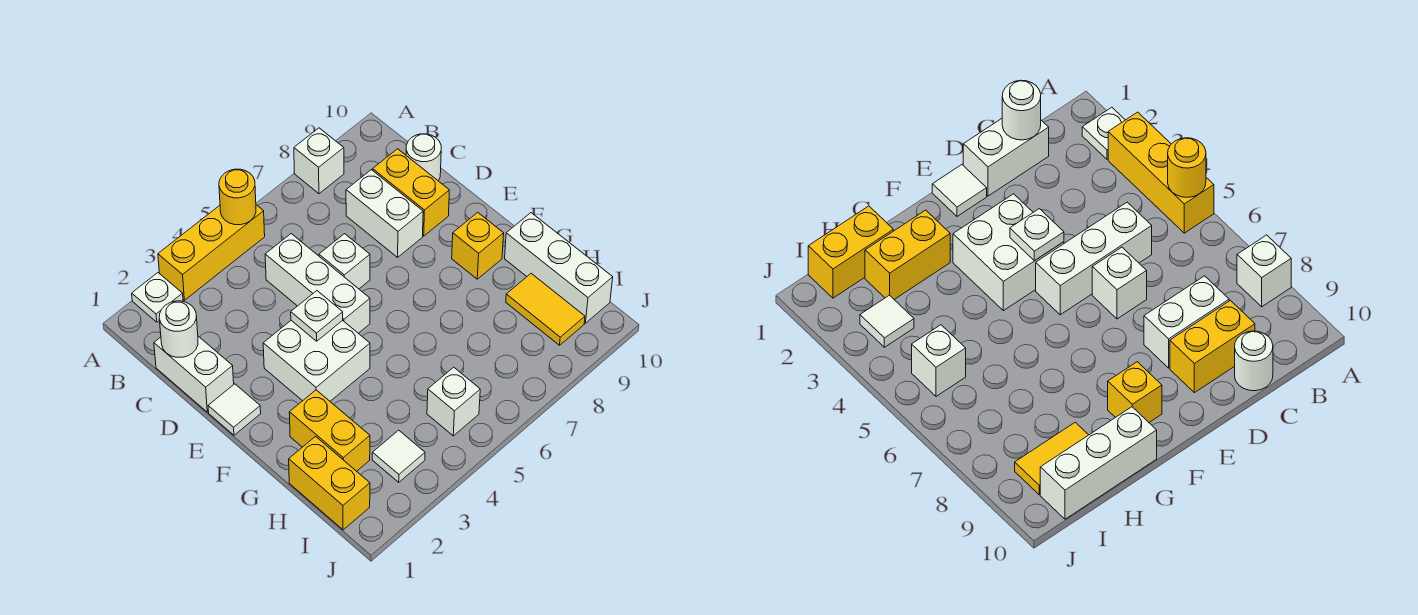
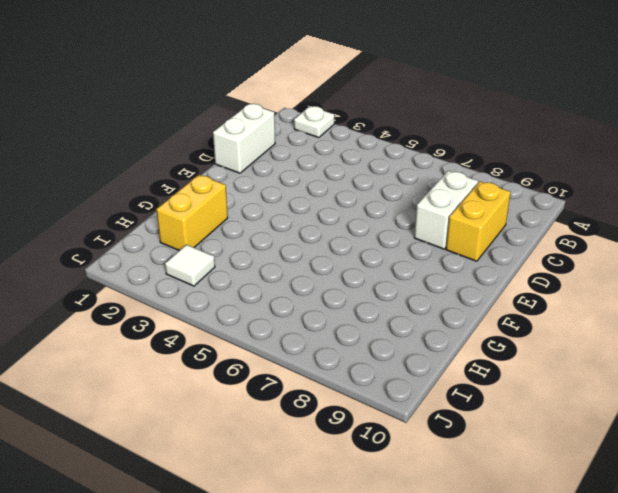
none -> yellow 1x3 brick [158,205,265,300]
none -> white 1x1 brick [294,128,344,194]
none -> white 1x3 brick [265,234,370,333]

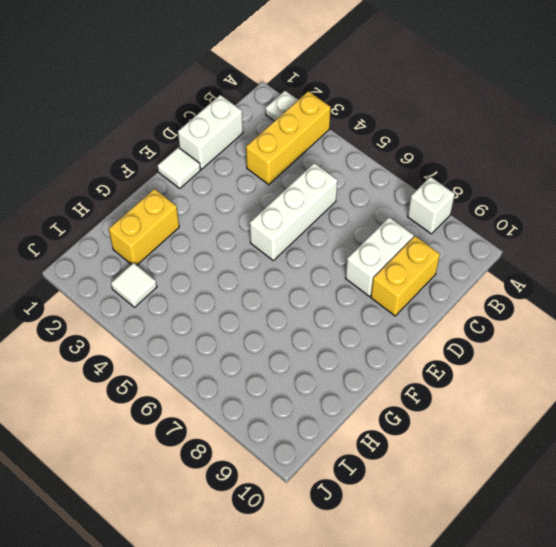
yellow 1x3 brick [246,91,331,185] -> yellow 1x3 brick turned to [158,205,265,300]
none -> white 1x1 round brick [406,134,441,181]
none -> white 1x1 brick [319,234,370,289]
none -> white 2x2 brick [263,320,370,401]

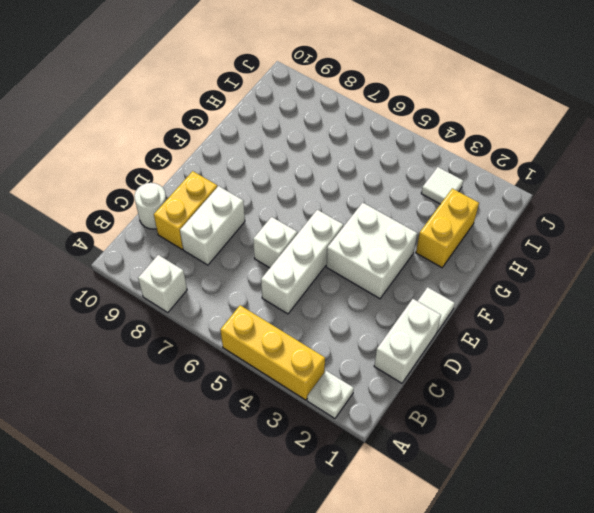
none -> yellow 1x1 brick [452,212,504,279]
none -> white 1x3 brick [505,213,613,323]
none -> yellow 1x2 brick [289,437,370,530]

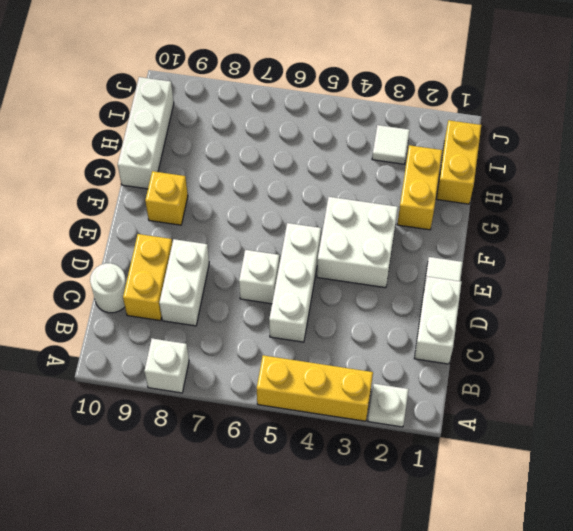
none -> yellow 1x2 tile [506,274,585,345]
none -> white 1x1 brick [427,367,480,436]
none -> yellow 1x1 round brick [219,169,256,225]

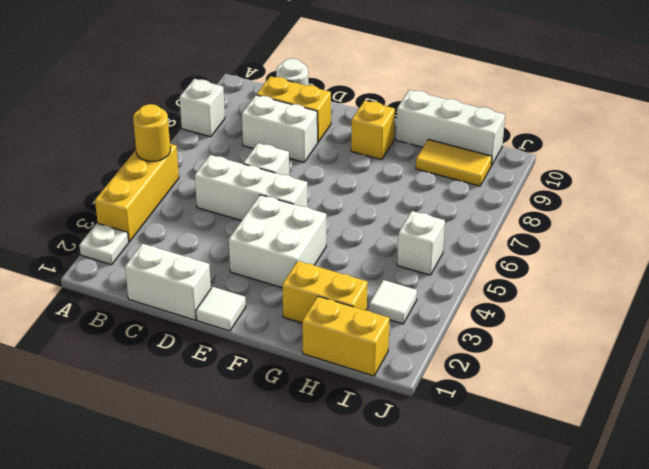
none -> white 1x1 round brick [159,301,198,357]
none -> white 1x1 plate [291,291,343,341]

